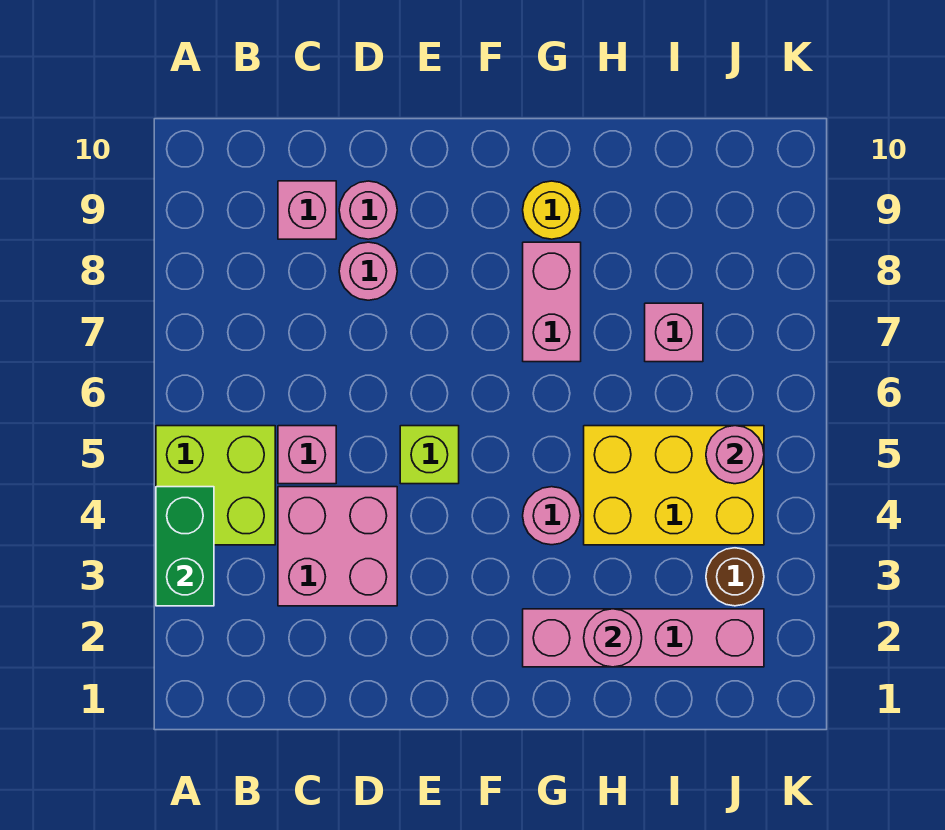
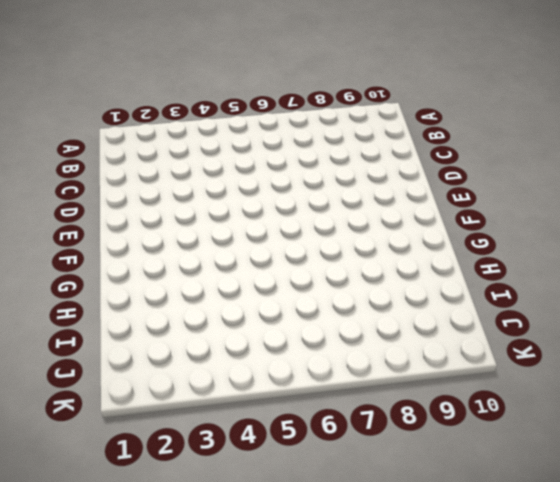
none -> lime 2x2 brick [156,426,275,545]
none -> pink 2x2 brick [278,487,397,606]
none -> pink 1x1 brick [278,426,336,484]

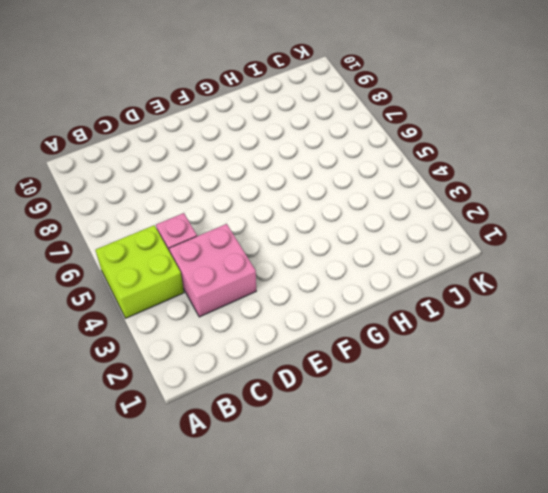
none -> pink 1x1 brick [278,181,336,239]
none -> pink 1x1 round brick [339,242,397,300]
none -> pink 1x1 round brick [339,181,397,239]

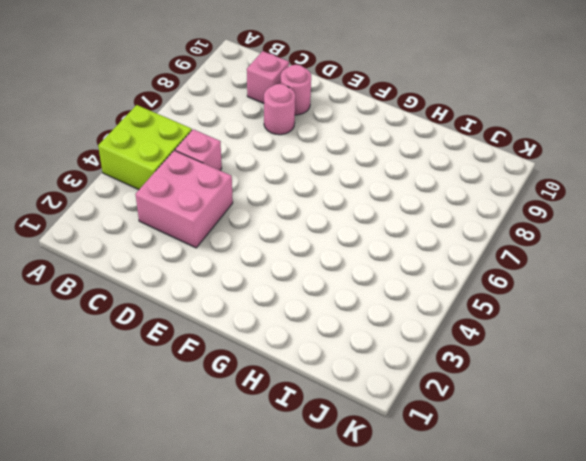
none -> lime 1x1 brick [400,426,459,484]
none -> pink 1x4 brick [523,609,764,667]
none -> pink 1x1 round brick [523,487,581,545]

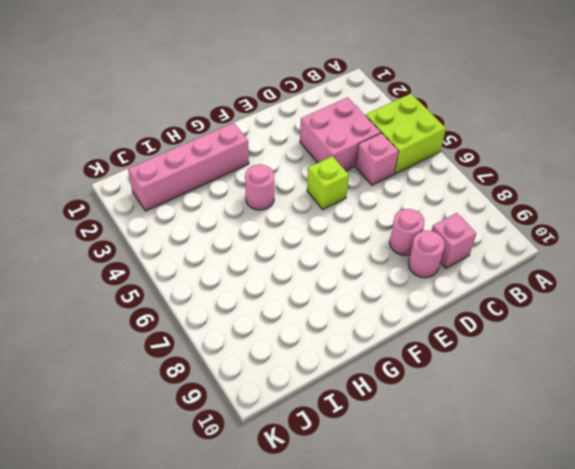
none -> pink 1x2 brick [523,242,581,362]
none -> yellow 1x1 round brick [523,181,581,239]
none -> yellow 2x3 brick [584,426,764,545]

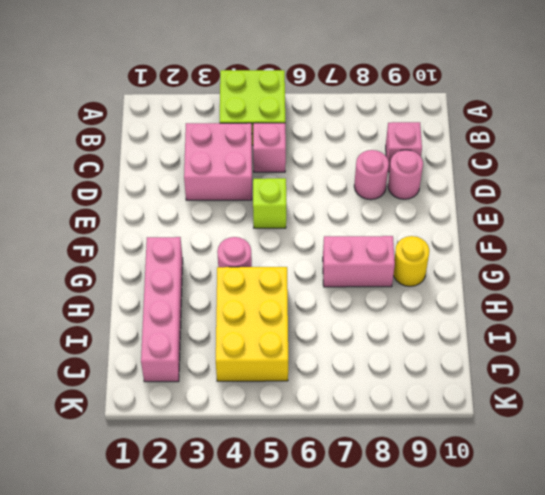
none -> pink 1x1 brick [645,303,703,362]
none -> brown 1x1 round brick [706,548,764,606]
none -> green 1x2 brick [156,487,214,606]

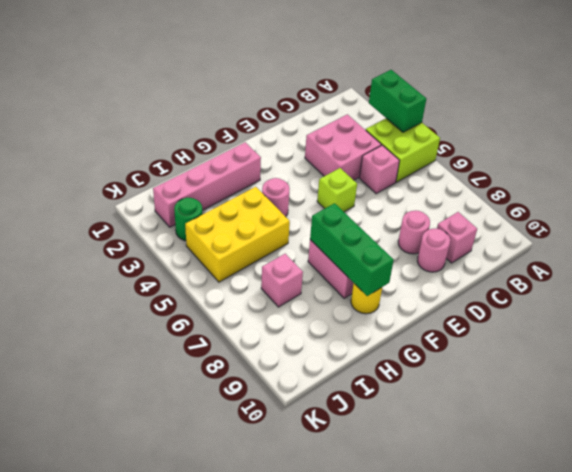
green 1x3 brick [310,203,394,296] -> none
green 1x1 round brick [174,198,202,241] -> brown 1x1 round brick [706,548,764,606]
none -> pink 1x1 round brick [584,609,642,667]
none -> pink 1x1 round brick [706,426,764,484]

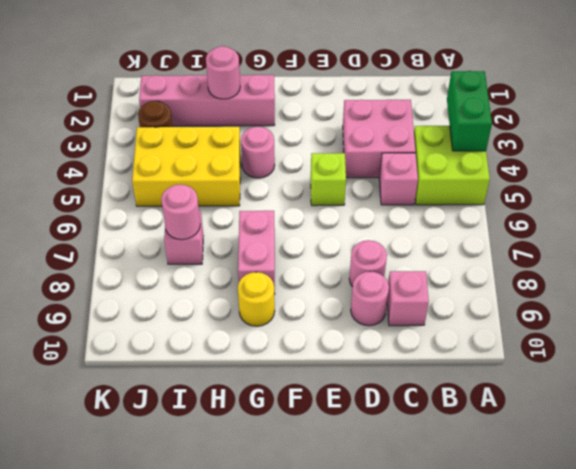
pink 1x1 round brick [161,184,200,240] -> pink 1x1 round brick moved to [706,426,764,484]

